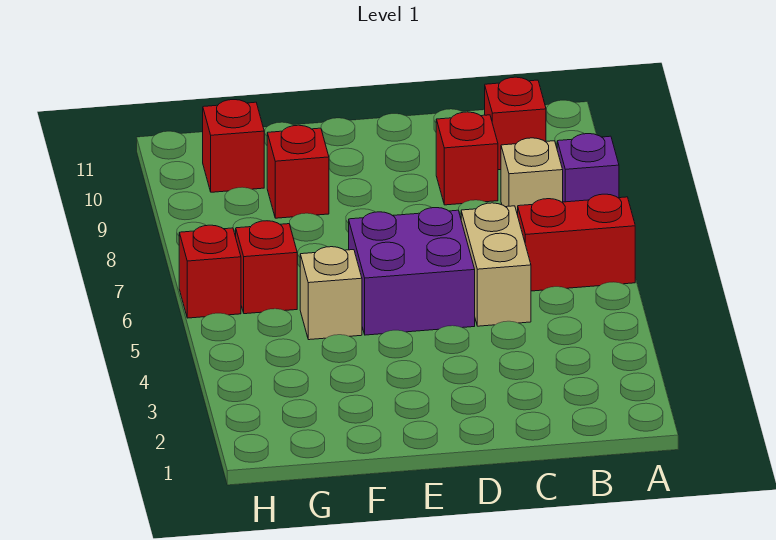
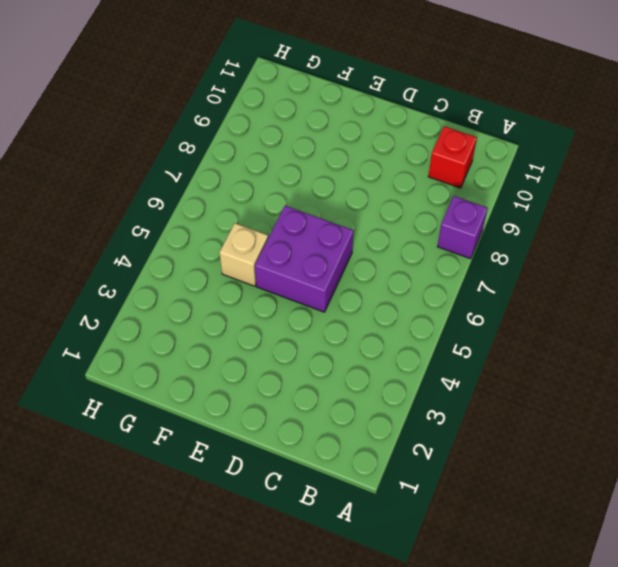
none -> red 1x2 brick [518,194,635,291]
none -> tan 1x1 brick [501,138,563,215]
none -> tan 1x2 brick [461,203,531,326]

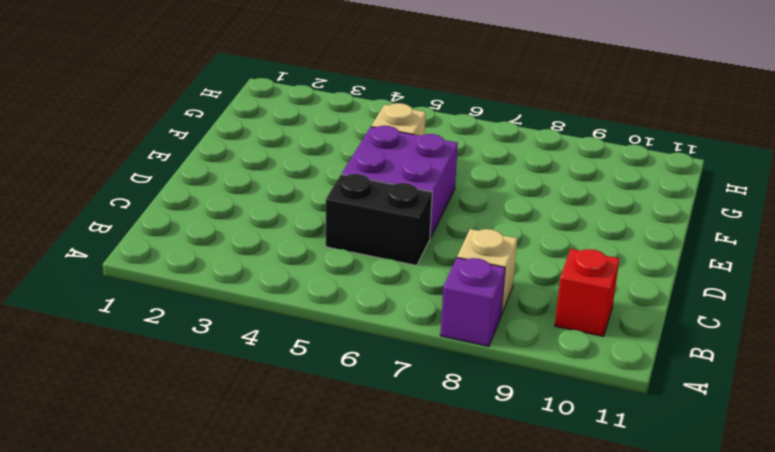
black 1x2 brick [326,174,432,265] -> tan 1x2 brick [461,203,531,326]
none -> red 1x2 brick [518,194,635,291]
none -> red 1x1 brick [436,112,498,205]
none -> red 1x1 brick [267,125,329,218]

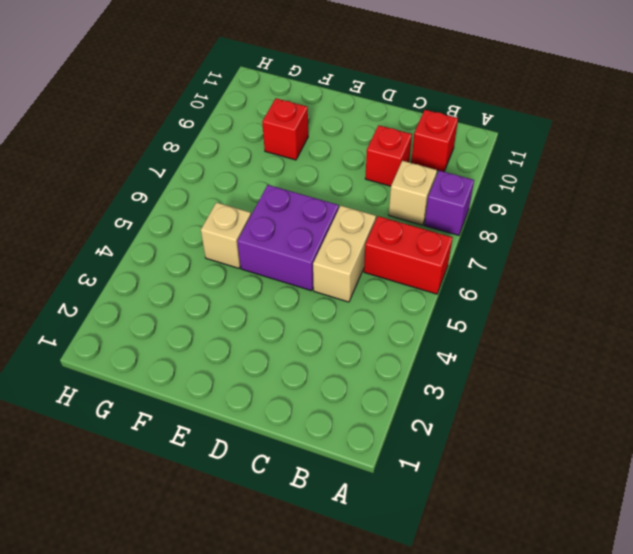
none -> red 1x1 brick [236,221,297,314]
none -> red 1x1 brick [203,100,264,192]
none -> red 1x1 brick [179,225,241,318]

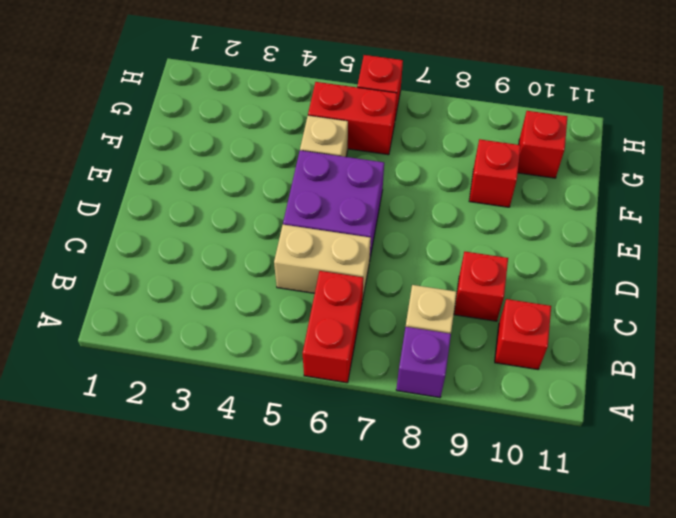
red 1x2 brick [308,82,397,155] -> red 1x1 brick [236,221,297,314]

